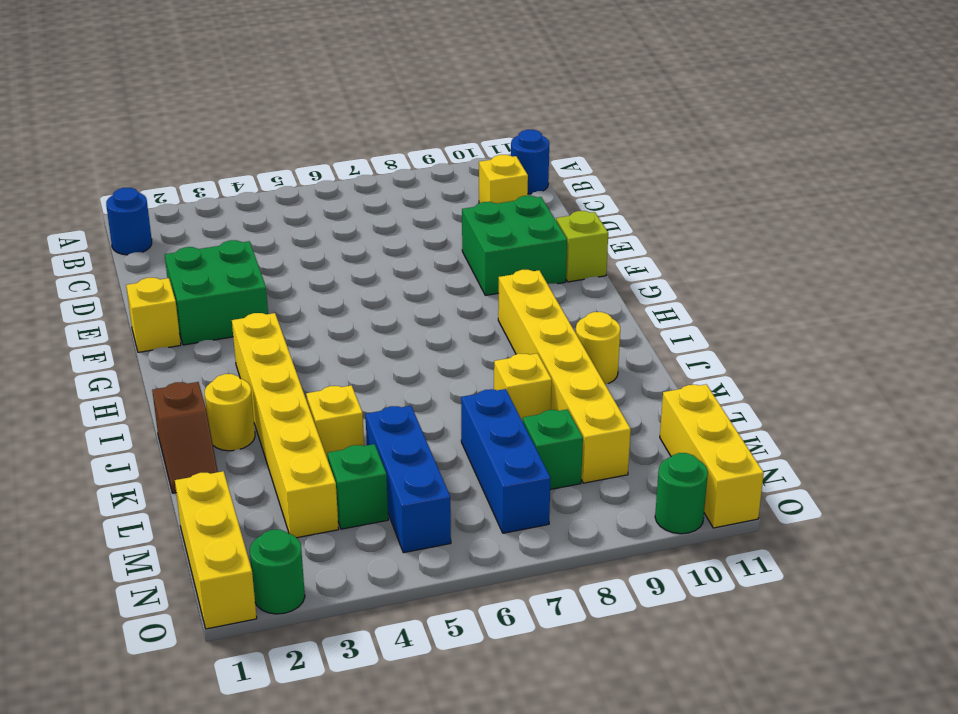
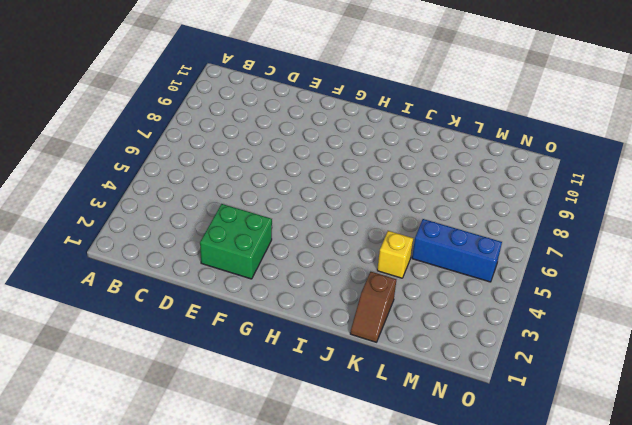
brown 1x2 slope [350,272,396,342] -> brown 1x2 slope turned to [152,382,218,493]
none -> blue 1x1 round brick [106,188,152,255]
none -> blue 1x1 round brick [511,130,549,194]
none -> yellow 1x1 brick [479,155,528,204]

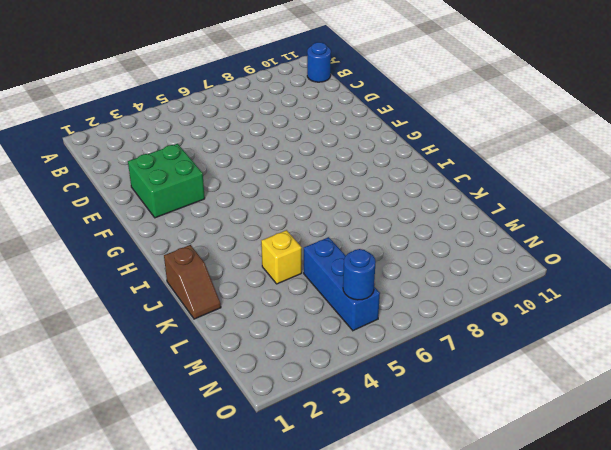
blue 1x1 round brick [343,249,376,300] -> blue 1x1 round brick moved to [106,188,152,255]
none -> yellow 1x1 brick [479,155,528,204]
none -> green 2x2 brick [462,196,567,295]
none -> yellow 1x1 brick [126,278,181,352]

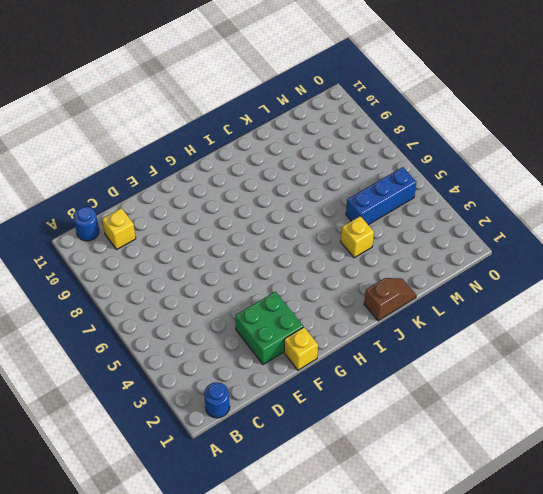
none -> green 2x2 brick [462,196,567,295]
none -> lime 1x1 brick [556,211,608,282]
none -> yellow 1x6 brick [232,313,339,538]

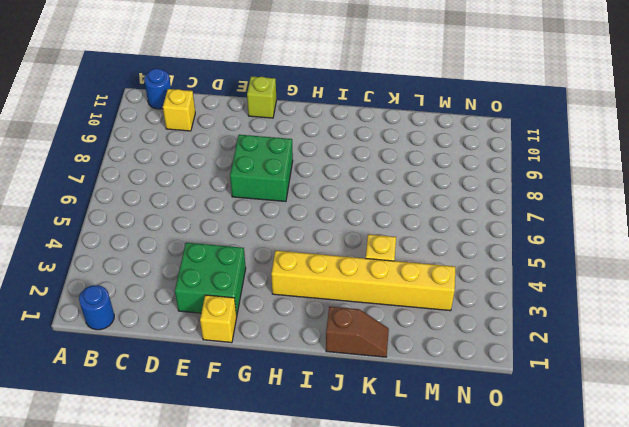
green 2x2 brick [230,135,293,202] -> green 2x2 brick moved to [462,196,567,295]
none -> yellow 1x6 brick [498,270,631,483]
none -> yellow 1x1 round brick [205,374,255,451]
none -> yellow 1x1 round brick [575,312,620,384]

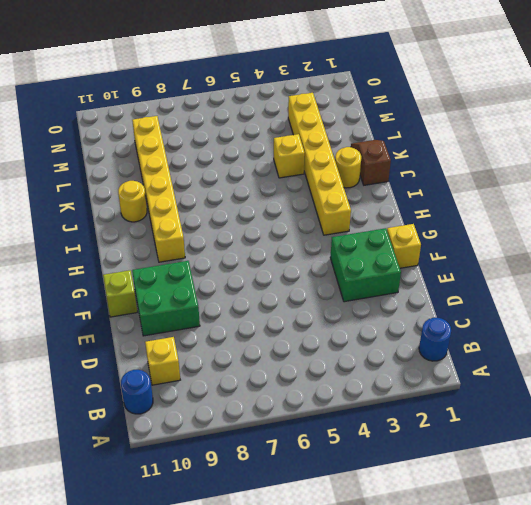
none -> yellow 1x1 brick [494,353,552,422]
none -> blue 1x3 brick [365,406,451,553]
none -> blue 1x3 brick [461,389,551,533]

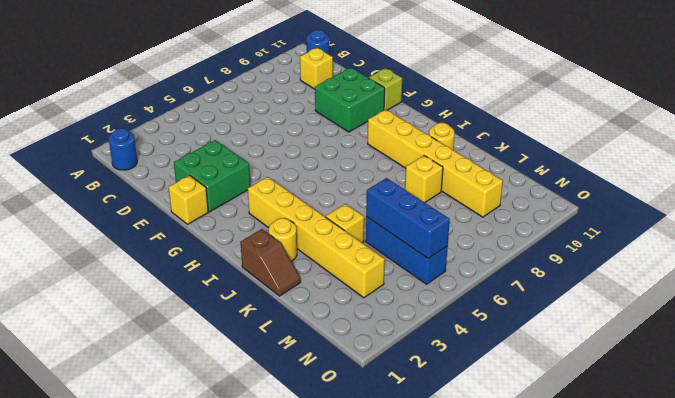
blue 1x3 brick [366,178,450,259] -> blue 1x3 brick moved to [461,389,551,533]
none -> yellow 1x3 brick [175,471,257,629]
none -> green 1x1 brick [328,444,388,529]
none -> green 1x1 brick [523,409,583,490]

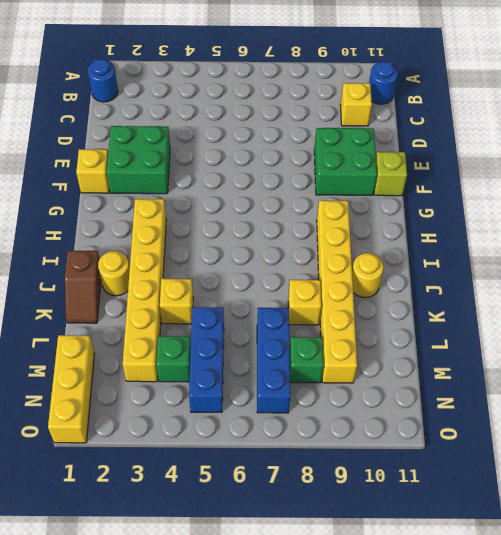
none -> yellow 1x3 brick [660,384,764,528]
none -> green 1x1 round brick [250,530,305,614]
none -> green 1x1 round brick [655,453,708,534]

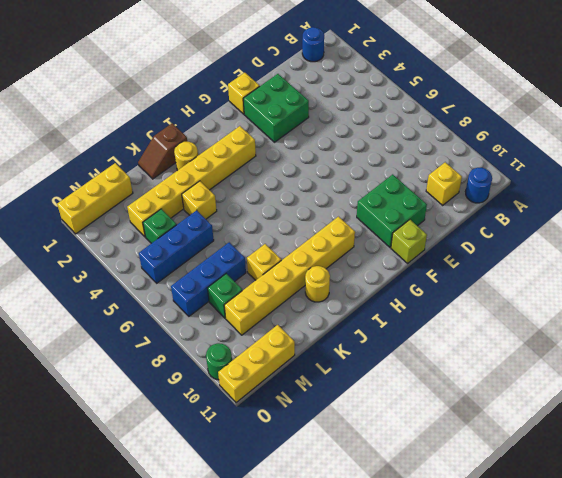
none -> green 1x1 round brick [250,530,305,614]

